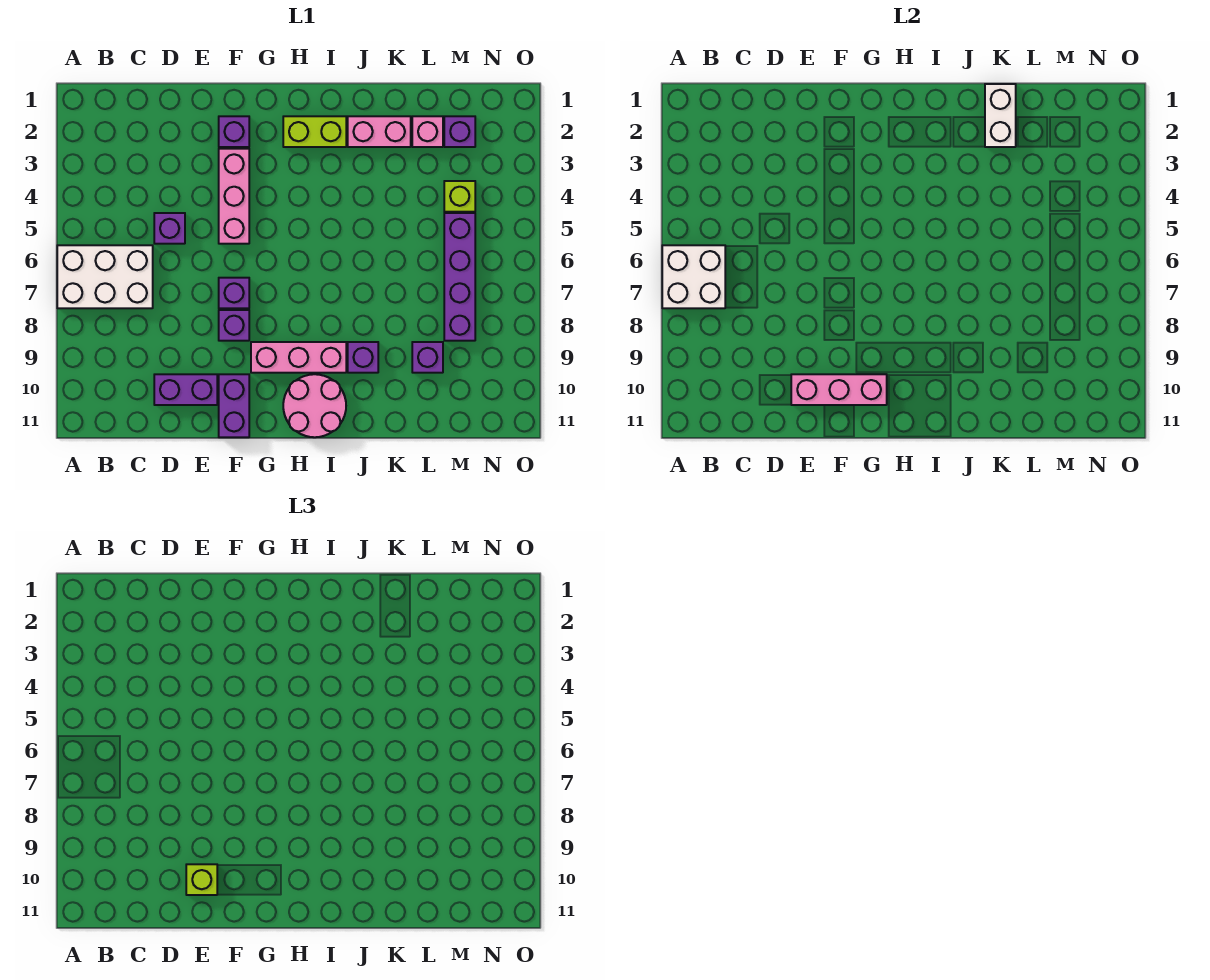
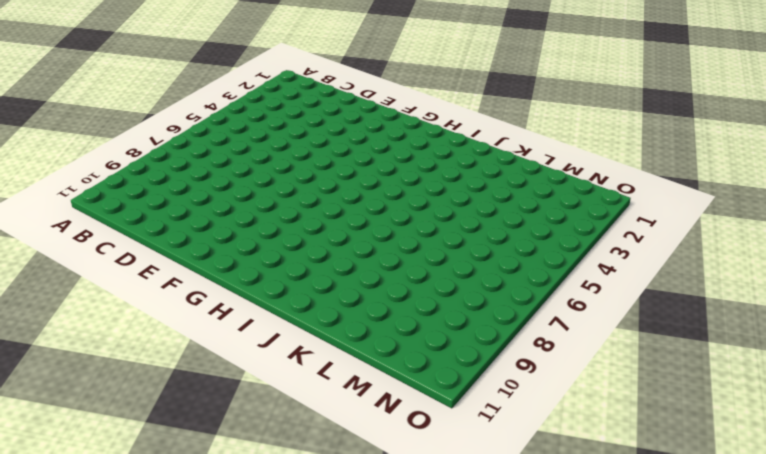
none -> white 2x3 brick [57,245,153,308]
none -> purple 1x1 brick [154,213,185,244]
none -> purple 1x2 brick [154,374,217,405]

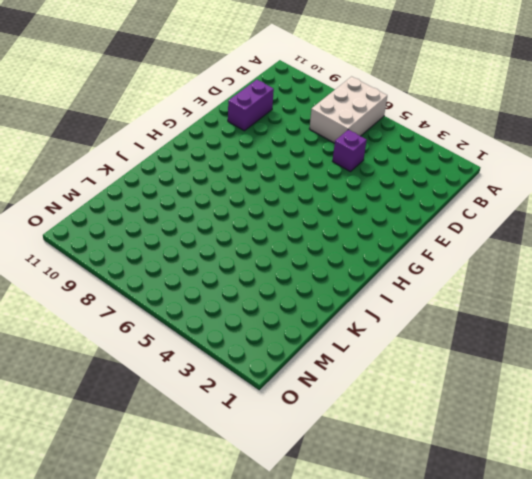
none -> purple 1x1 brick [219,116,249,147]
none -> pink 1x3 brick [219,149,249,244]
none -> purple 1x1 brick [219,278,249,308]

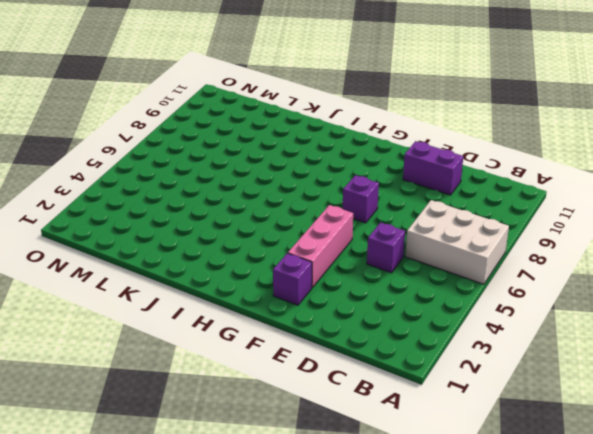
none -> purple 1x1 brick [219,310,249,341]
none -> purple 1x2 brick [219,374,249,437]
none -> pink 1x3 brick [251,342,346,373]

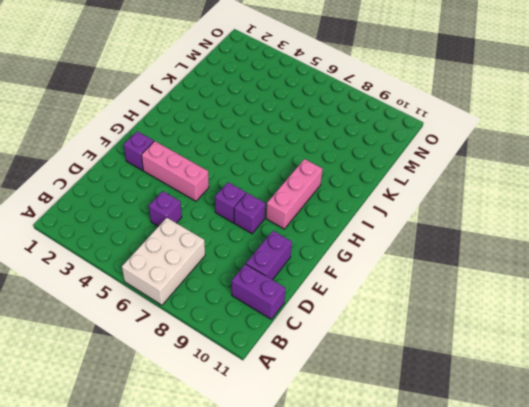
purple 1x2 brick [232,264,286,319] -> purple 1x2 brick moved to [219,374,249,437]
none -> lime 1x2 brick [283,116,346,147]
none -> pink 2x2 round brick [283,374,346,437]
none -> pink 1x2 brick [348,116,411,147]

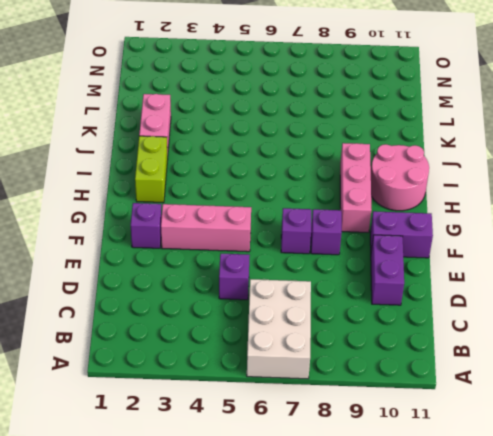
none -> purple 1x1 brick [348,342,378,373]
none -> pink 1x1 brick [412,116,443,147]
none -> purple 1x1 brick [412,342,443,373]

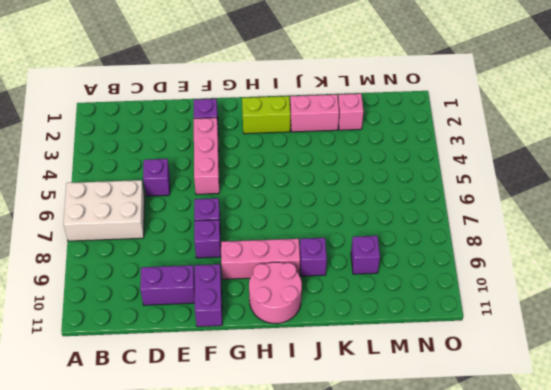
none -> purple 1x1 brick [444,116,475,147]
none -> lime 1x1 brick [444,181,475,212]
none -> purple 1x4 brick [444,213,475,341]

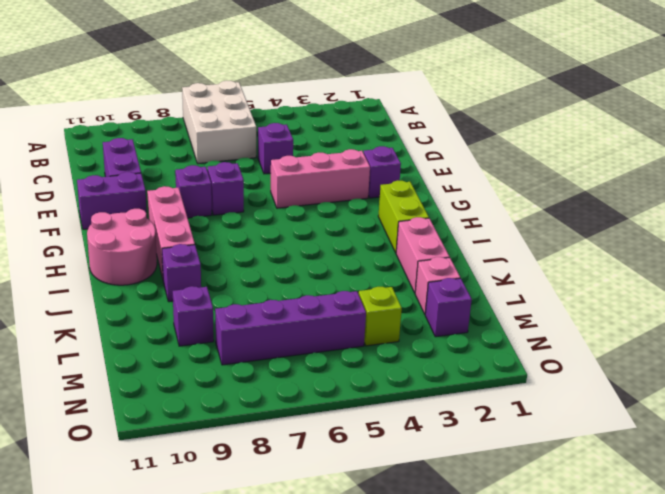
none -> white 2x2 brick [662,245,725,308]
none -> pink 1x3 brick [791,374,887,405]
none -> white 1x2 brick [985,84,1016,147]

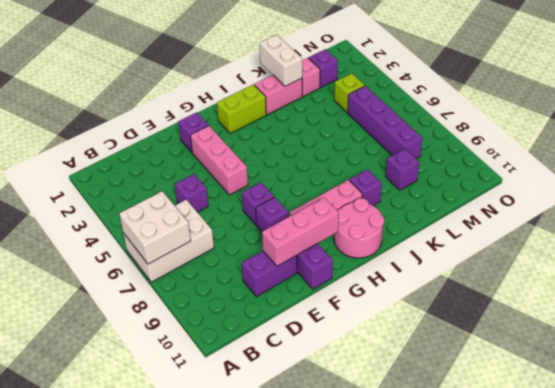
none -> lime 1x1 brick [186,864,217,895]

